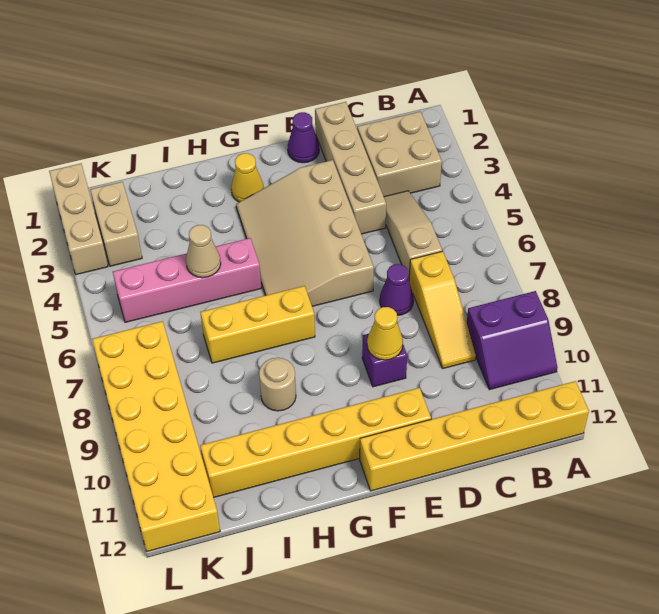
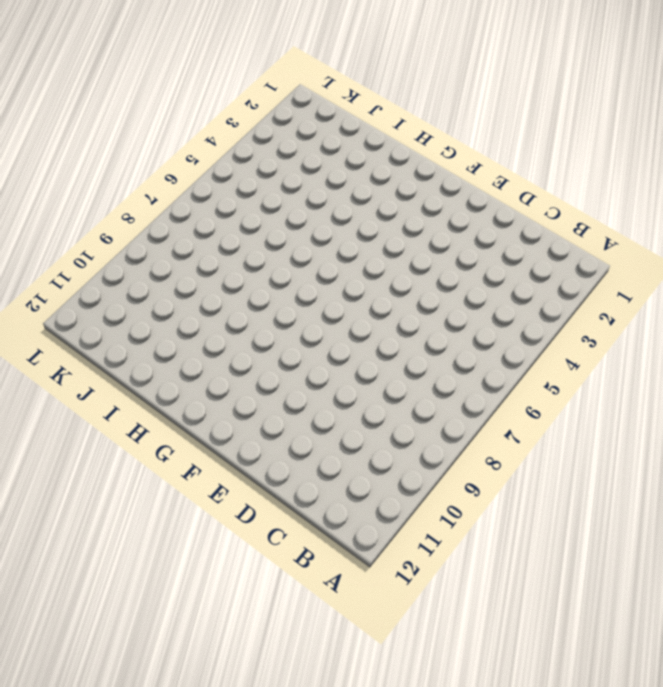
none -> purple 2x2 slope [467,291,557,390]
none -> yellow 1x6 brick [360,381,589,491]
none -> tan 2x2 brick [357,111,442,196]

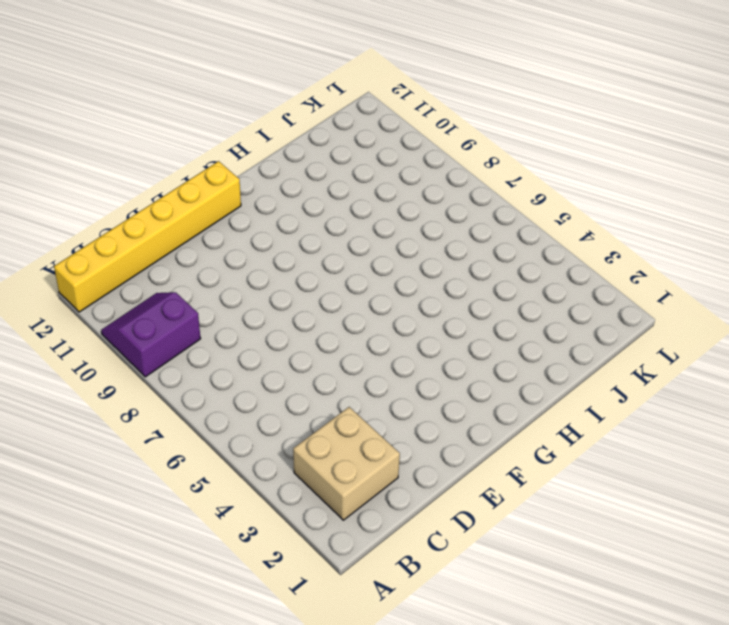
none -> tan 1x3 slope [384,191,442,280]
none -> yellow 1x3 slope [409,251,476,368]
none -> tan 1x4 brick [315,102,386,234]

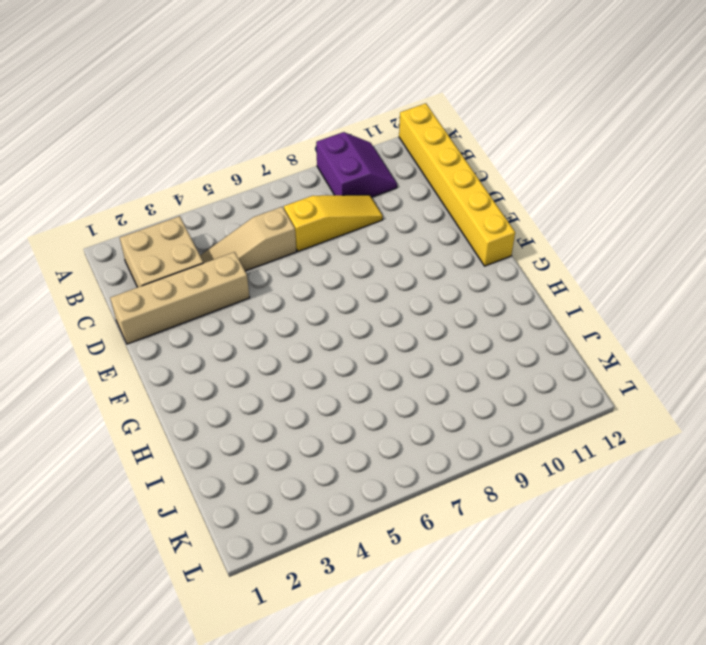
none -> purple 1x1 cone [380,264,414,315]
none -> purple 1x1 cone [288,112,319,163]
none -> tan 3x4 slope [236,160,374,306]

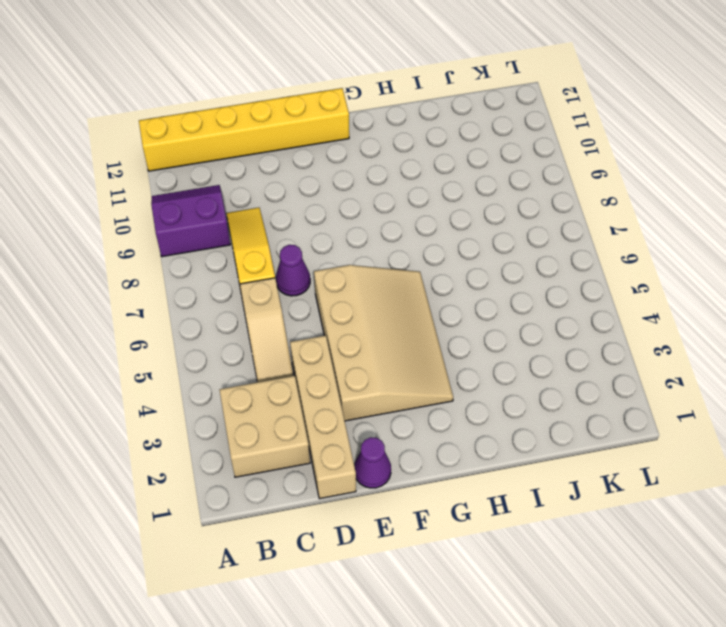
none -> purple 1x1 brick [362,334,407,387]
none -> yellow 1x6 brick [200,388,431,498]
none -> yellow 1x1 cone [231,153,264,202]

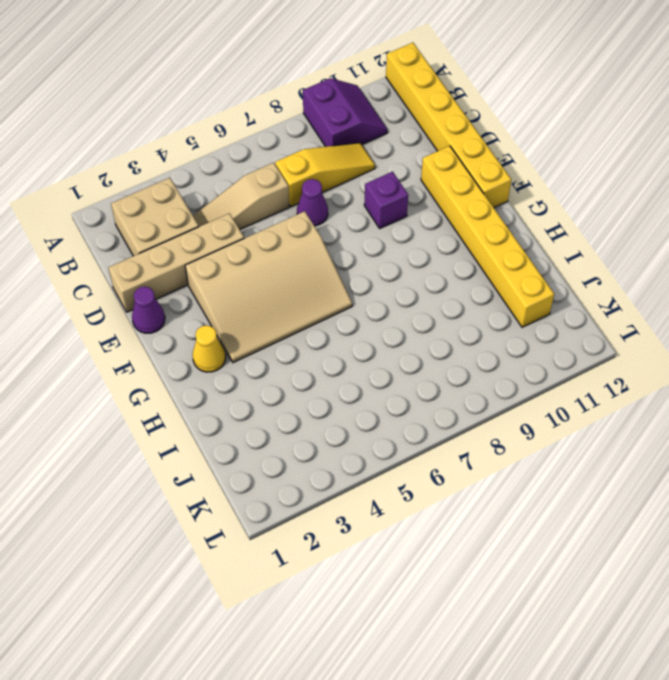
none -> yellow 1x3 brick [200,286,315,363]
none -> pink 1x4 brick [113,238,261,322]
none -> tan 1x1 round brick [259,358,296,411]

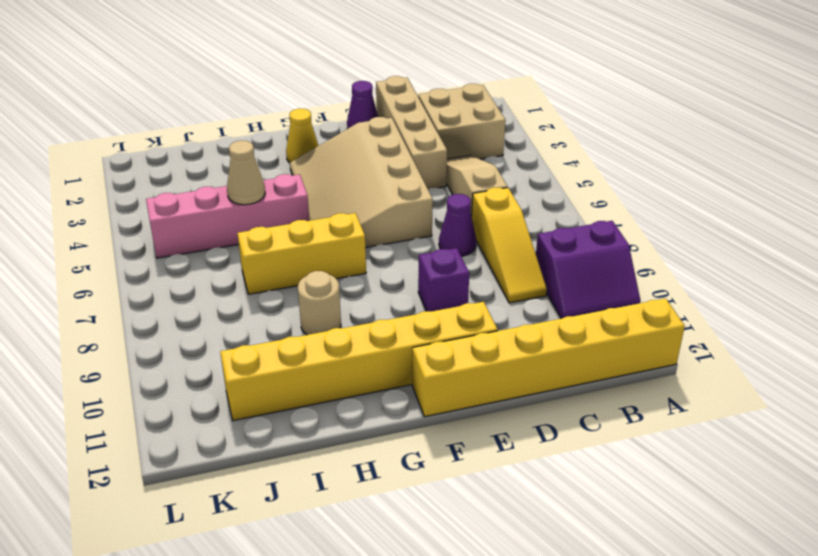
none -> tan 1x2 brick [90,182,142,266]
none -> yellow 2x6 brick [92,321,220,551]
none -> tan 1x3 brick [49,164,108,275]

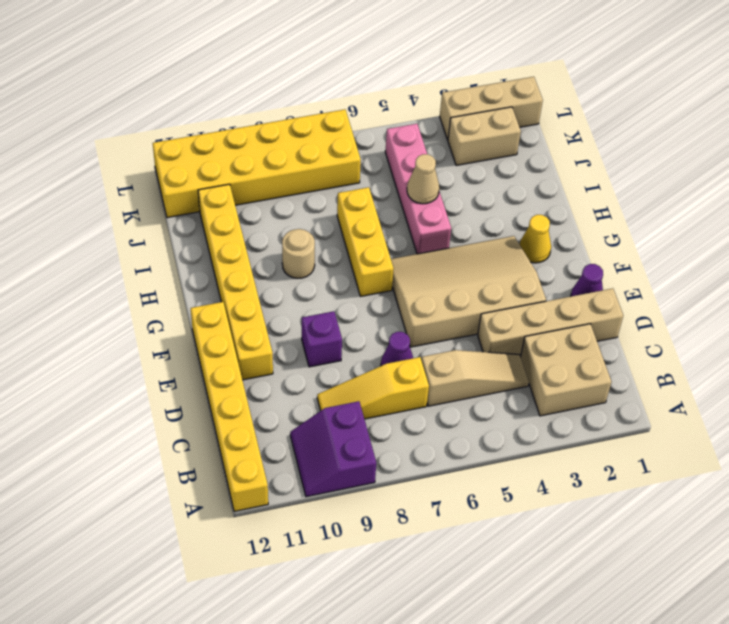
none -> yellow 1x1 cone [367,307,403,360]

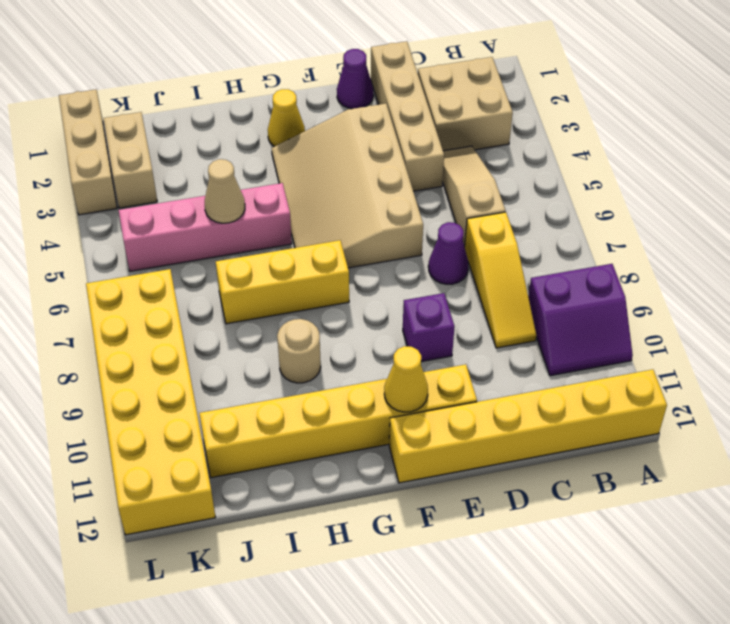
yellow 1x1 cone [384,346,428,412] -> yellow 1x1 cone moved to [367,307,403,360]

